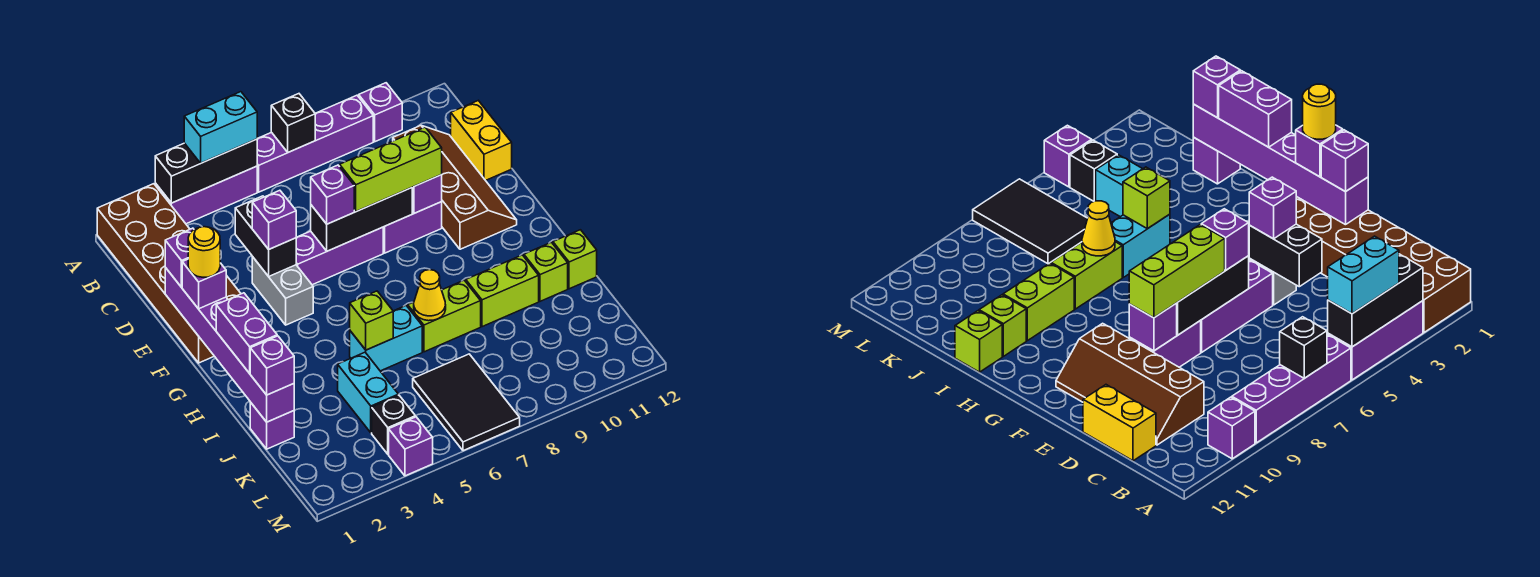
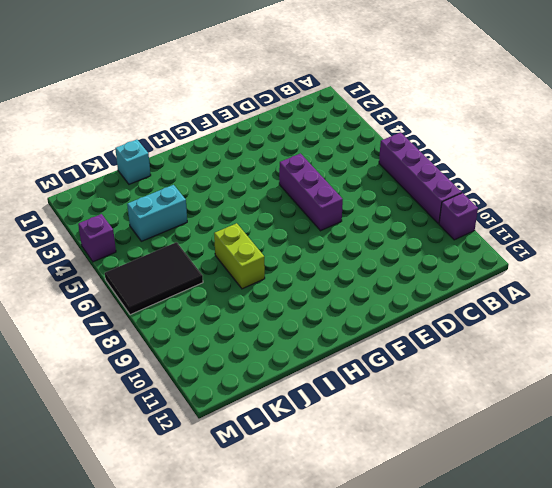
cyan 1x1 brick [115,140,151,184] -> purple 1x1 brick [250,402,294,449]
none -> brown 2x6 brick [97,184,241,363]
none -> purple 1x3 brick [155,166,257,224]
none -> brown 2x4 slope [393,125,517,249]
none -> yellow 1x2 brick [451,101,512,180]

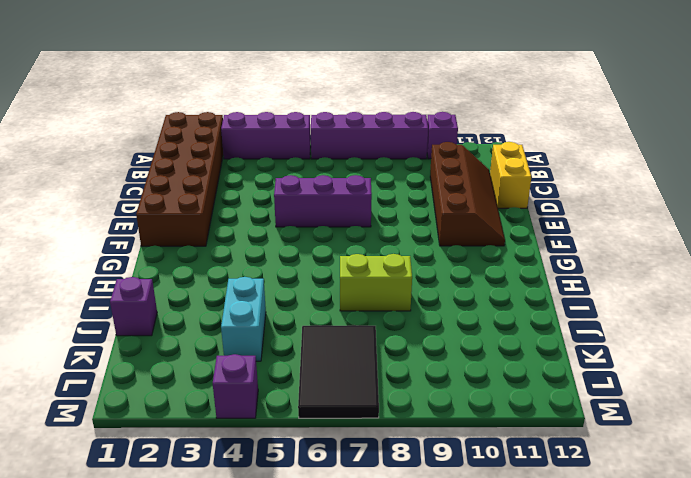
none -> grey 1x2 brick [252,257,313,325]
none -> purple 1x2 brick [383,202,442,253]
none -> cyan 1x2 brick [350,306,422,371]
none -> lime 1x2 brick [466,255,539,327]

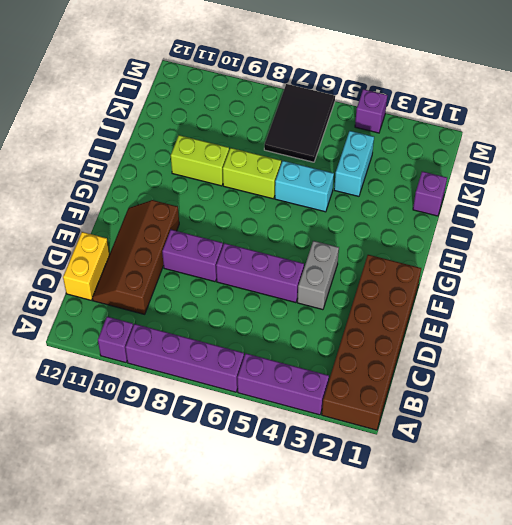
none -> lime 1x1 brick [524,242,568,301]
none -> lime 1x1 brick [553,230,597,289]
none -> black 1x1 brick [372,395,415,454]
none -> black 1x3 brick [155,139,257,203]

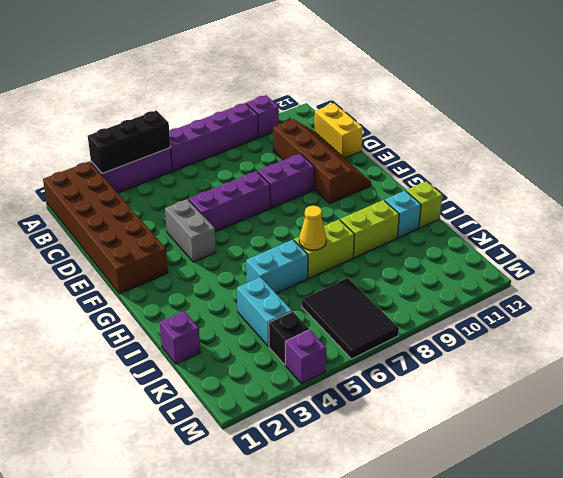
cyan 1x1 brick [385,191,421,238] -> lime 1x1 brick [524,242,568,301]
none -> black 1x1 brick [271,94,315,152]
none -> black 1x2 brick [235,196,296,276]
none -> purple 1x6 brick [165,268,294,422]
none -> black 1x3 brick [311,188,412,251]

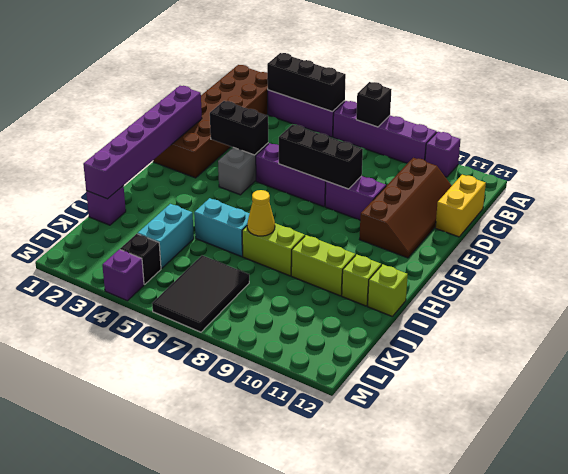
black 1x2 brick [210,101,268,155] -> black 1x2 brick turned to [235,196,296,276]
none -> purple 1x1 brick [412,175,442,213]
none -> lime 1x1 brick [350,291,393,350]
none -> cyan 1x2 brick [184,92,257,163]
none -> purple 1x1 brick [165,228,194,287]

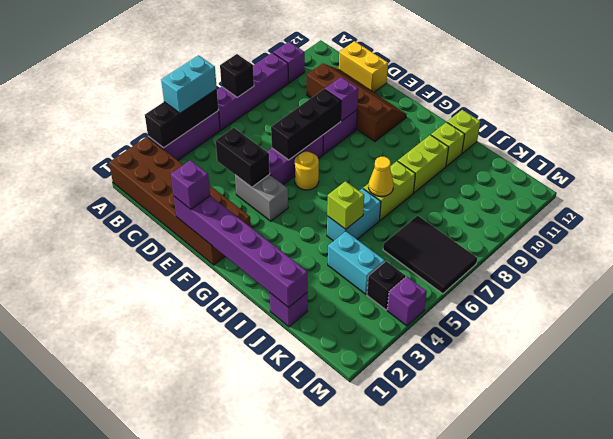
yellow 1x1 round brick [295,152,319,190] -> yellow 1x1 round brick moved to [188,227,220,277]
none -> purple 1x1 brick [252,190,296,249]
none -> purple 1x1 brick [311,165,354,224]
none -> lime 1x3 brick [340,127,442,212]
none -> purple 1x1 brick [182,259,226,309]

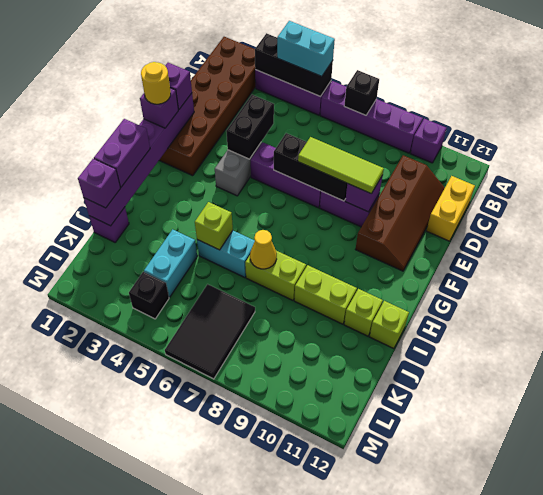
lime 1x3 tile [298,137,384,194] -> lime 1x3 brick [340,127,442,212]
none -> purple 1x1 brick [389,417,433,476]
none -> purple 1x1 brick [252,190,296,249]
none -> purple 1x1 brick [311,165,354,224]

